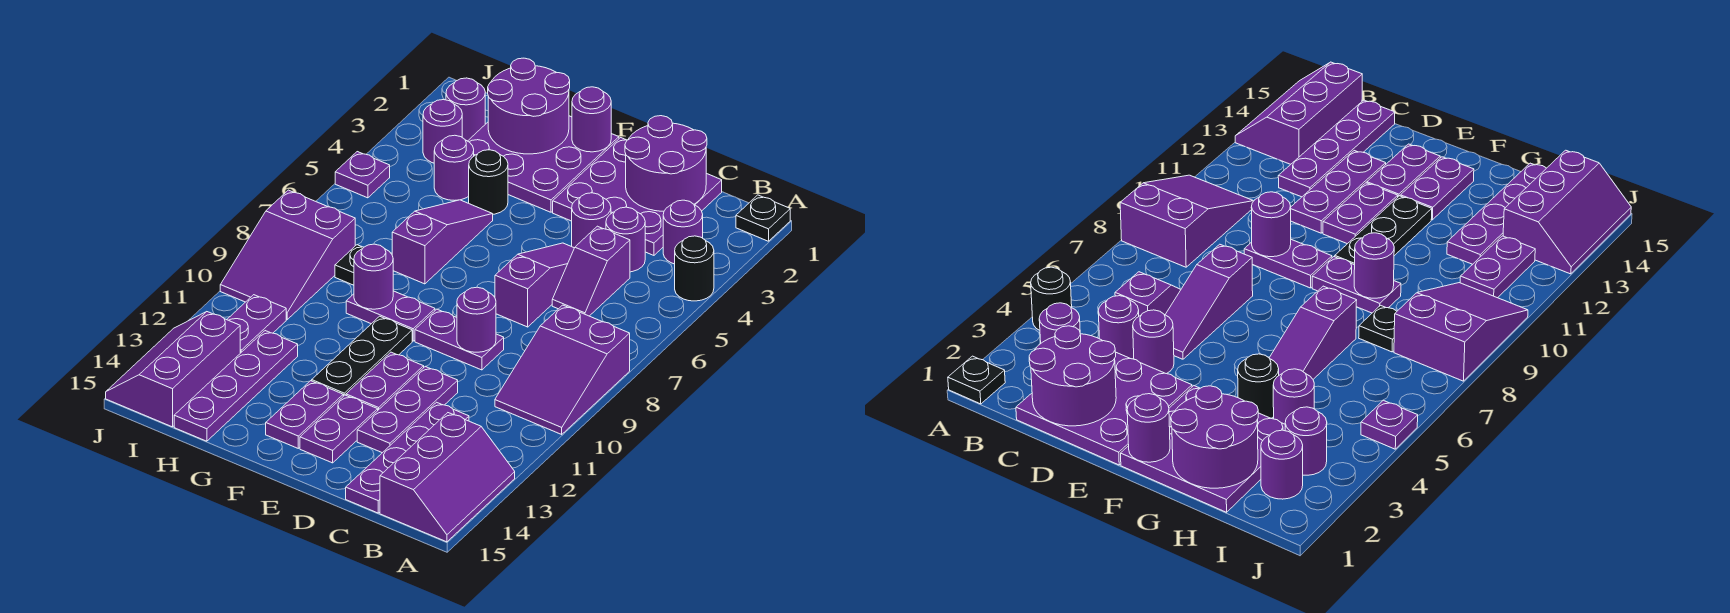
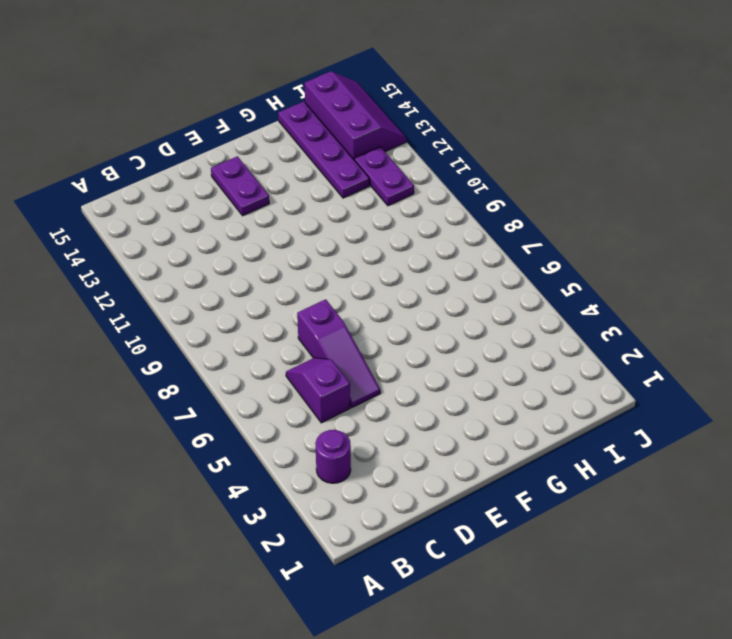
none -> black 1x1 plate [736,195,790,241]
none -> black 1x1 round brick [675,236,714,301]
none -> purple 2x3 slope [495,305,630,434]
none -> purple 2x3 slope [380,413,515,542]

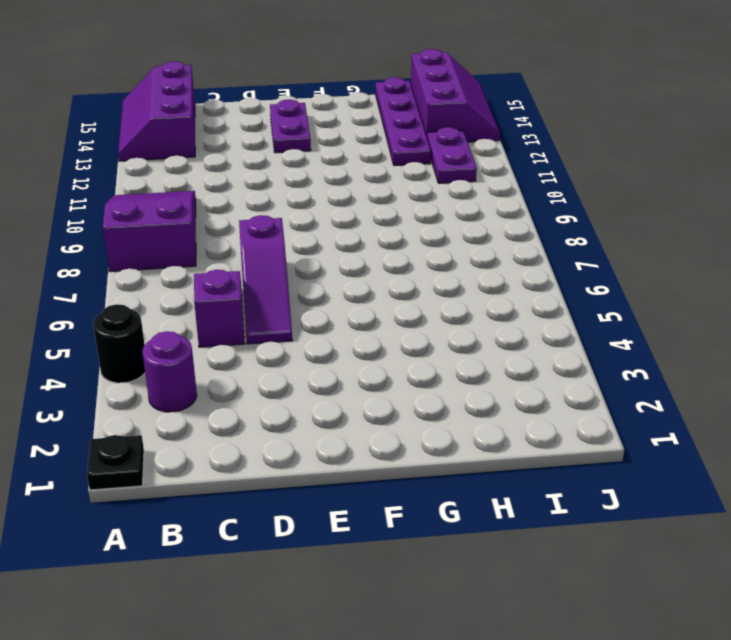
none -> purple 3x3 plate [553,138,722,255]
none -> purple 1x1 round brick [606,207,645,272]
none -> purple 1x4 plate [346,402,469,513]
none -> purple 1x1 round brick [572,193,611,248]

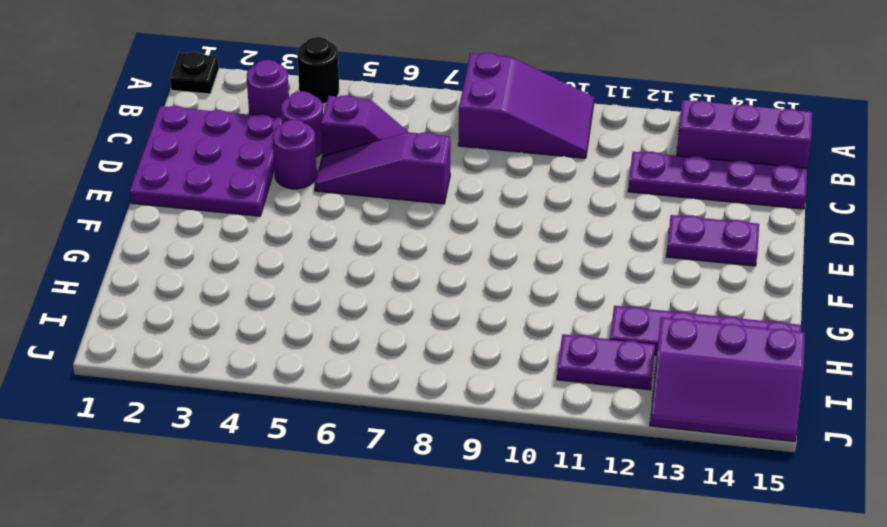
none -> purple 1x2 plate [415,309,504,370]
none -> purple 1x3 plate [357,367,458,453]
none -> purple 1x2 plate [346,352,424,410]
none -> purple 3x3 plate [468,116,619,212]

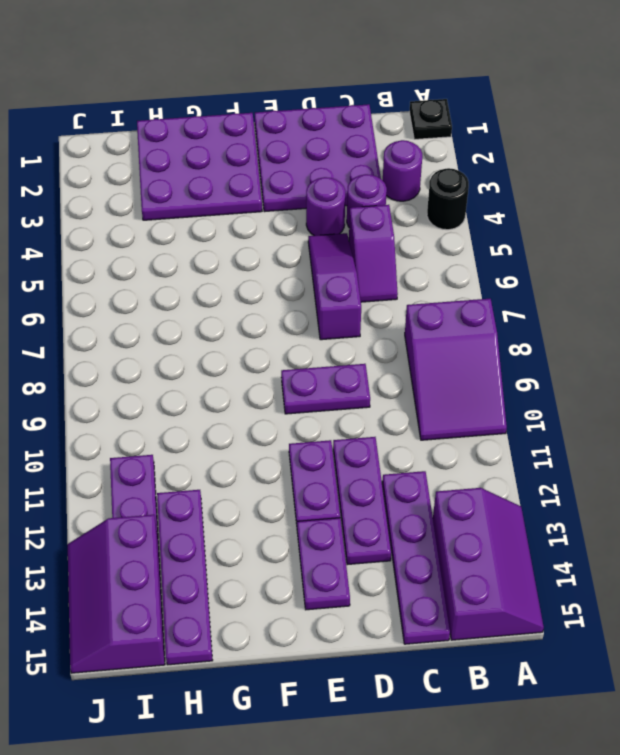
none -> purple 1x2 plate [346,291,435,341]
none -> black 1x3 plate [312,316,412,396]
none -> purple 1x2 plate [266,381,343,448]
none -> black 1x1 round brick [469,150,508,214]

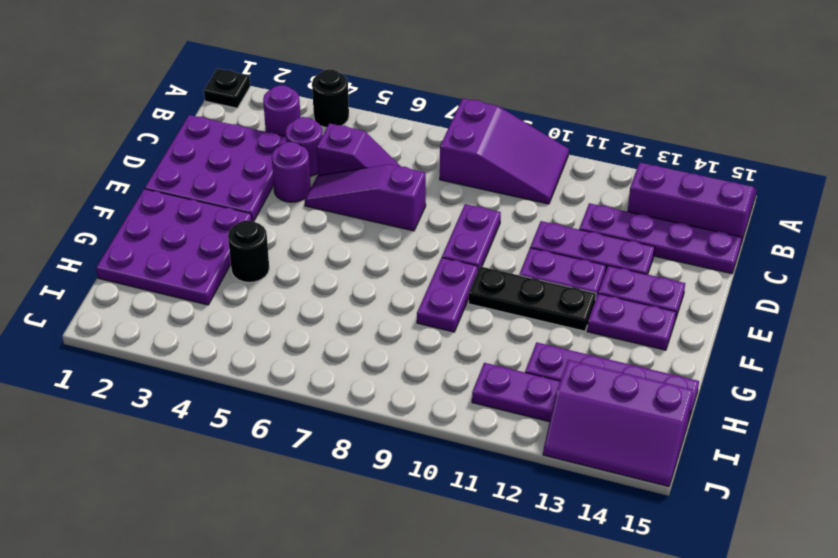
none -> purple 1x3 slope [392,200,493,284]
none -> purple 1x1 round brick [434,135,474,200]
none -> black 1x1 plate [335,245,364,285]
none -> purple 1x1 round brick [446,78,485,141]

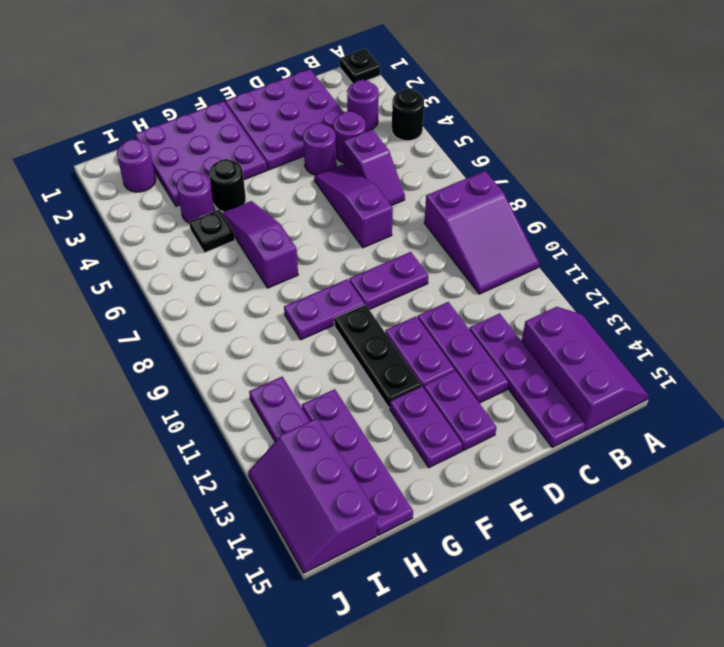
black 1x1 plate [189,210,235,253] -> black 1x1 plate moved to [335,245,364,285]
none -> purple 1x1 round brick [423,100,462,163]
none -> purple 2x3 slope [220,190,355,319]
none -> purple 1x1 plate [335,152,390,198]
none -> purple 2x2 round brick [625,116,707,211]

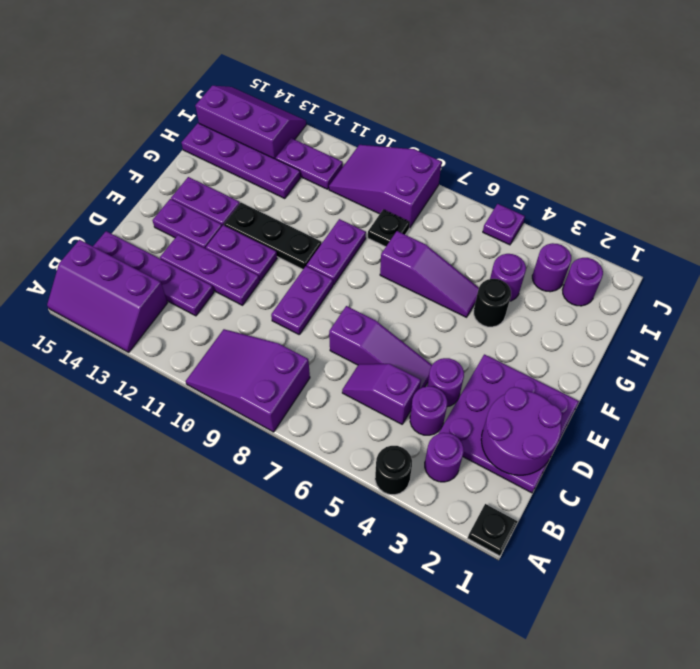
none -> purple 3x3 plate [468,116,619,212]
none -> purple 1x1 round brick [457,287,496,352]
none -> purple 1x1 round brick [572,87,611,152]
none -> purple 2x2 round brick [488,58,570,154]

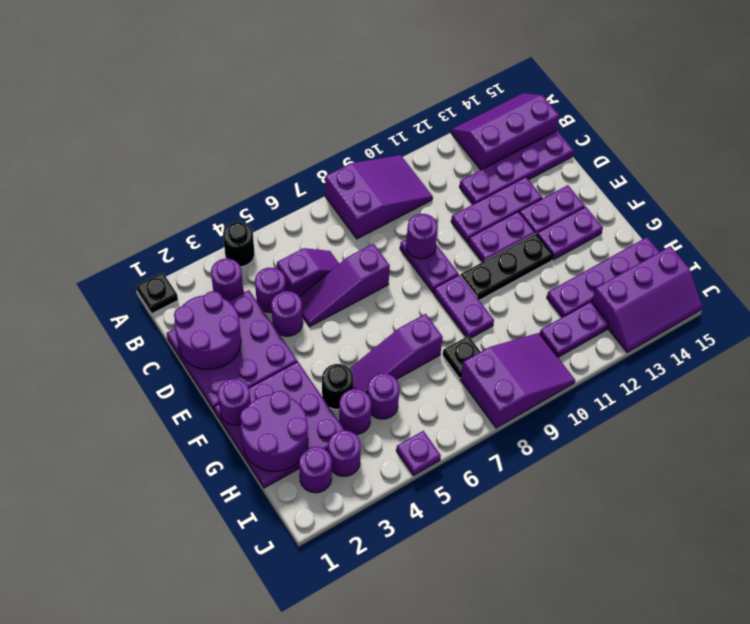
purple 1x1 round brick [368,373,400,419] -> purple 1x1 round brick moved to [354,244,393,309]

